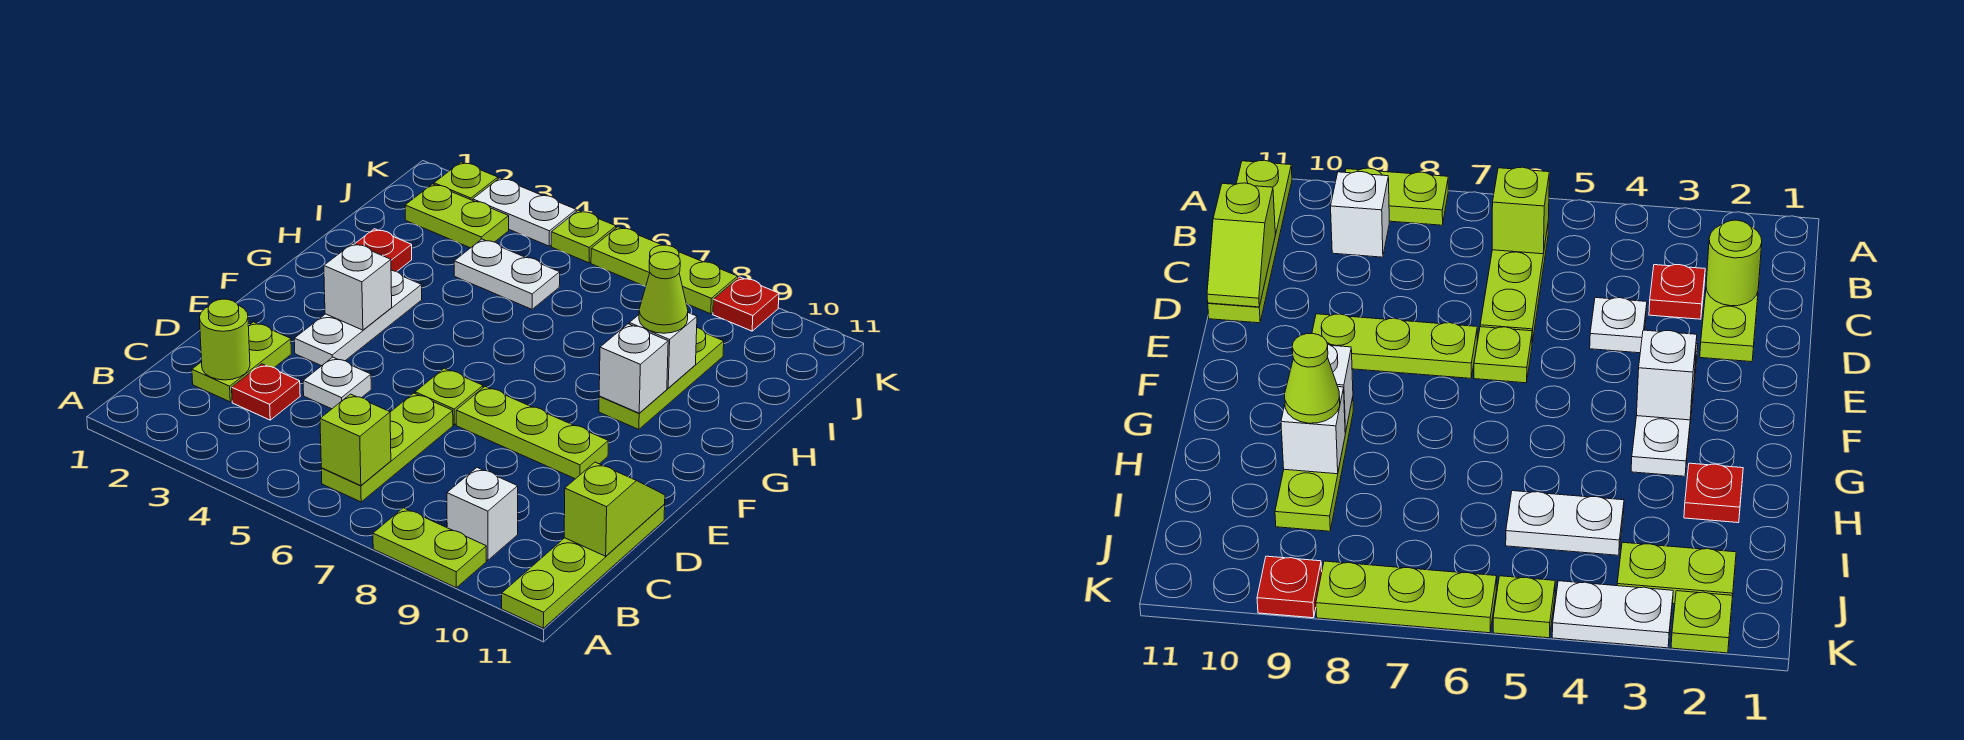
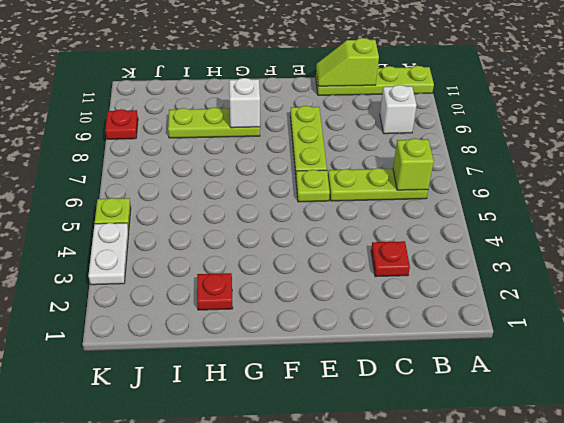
none -> lime 1x2 plate [373,508,486,588]
none -> lime 1x2 plate [192,322,291,402]
none -> white 1x1 plate [303,357,371,409]

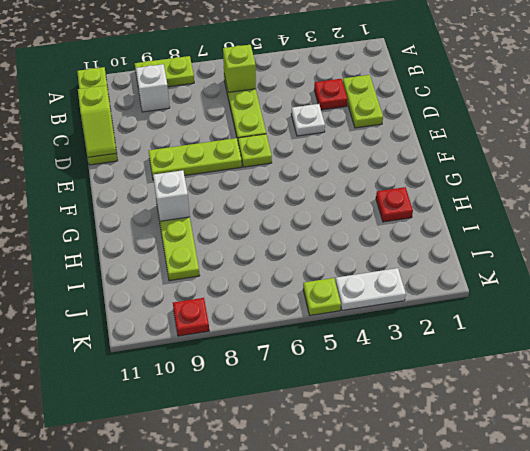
none -> white 1x3 plate [294,271,422,366]
none -> white 1x2 plate [454,239,560,309]
none -> lime 1x2 plate [405,184,509,248]

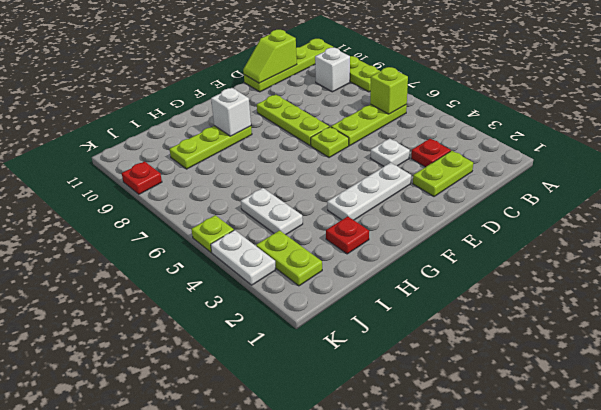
none -> lime 1x1 plate [434,162,498,200]
none -> lime 1x3 plate [591,227,738,314]
none -> lime 1x1 round brick [200,299,250,380]

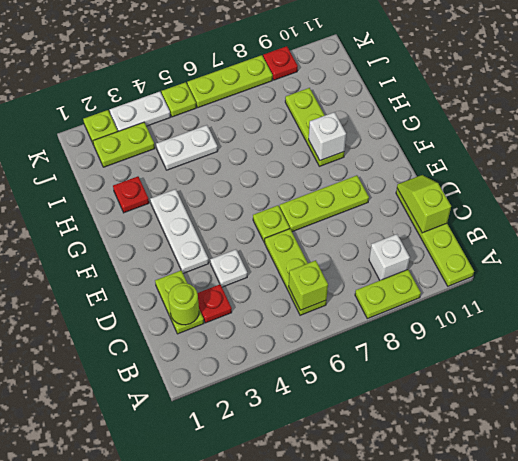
none -> white 1x1 brick [324,243,392,330]
none -> white 1x1 brick [629,313,697,388]
none -> lime 1x1 cone [639,252,688,333]

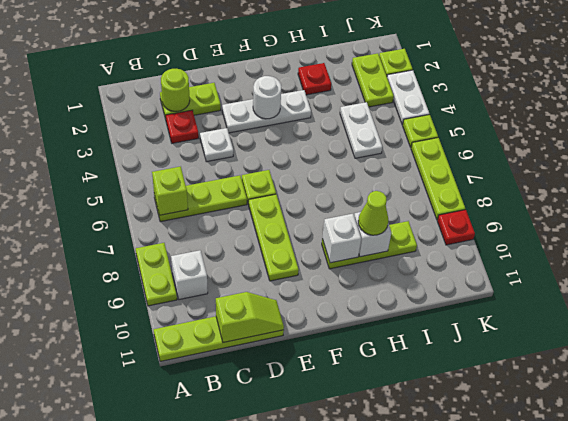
white 1x1 round brick [253,76,281,119] -> white 1x1 brick [324,243,392,330]

